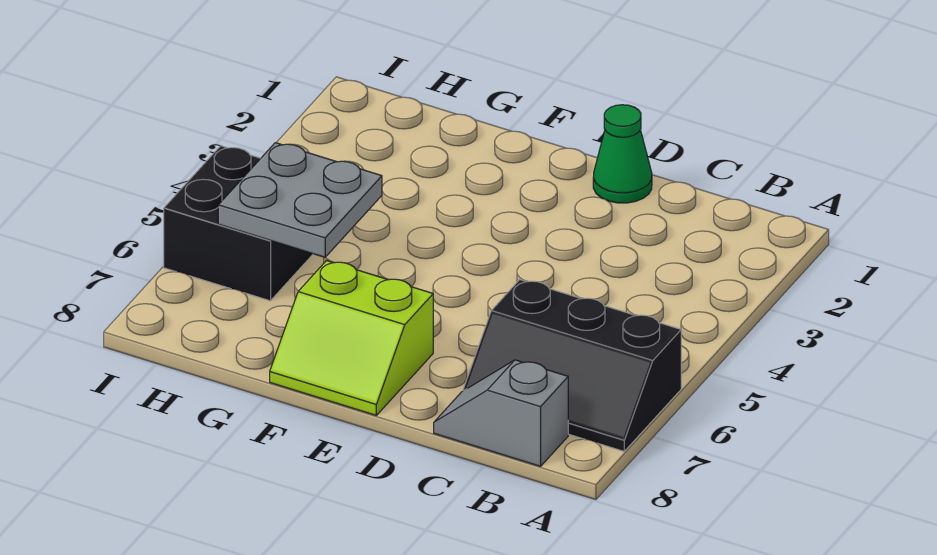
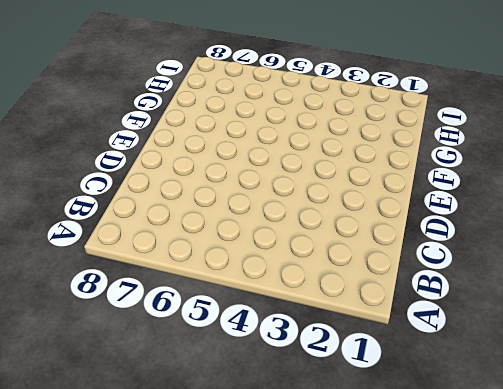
none -> black 2x3 slope [463,280,681,451]
none -> grey 1x2 slope [434,360,568,466]

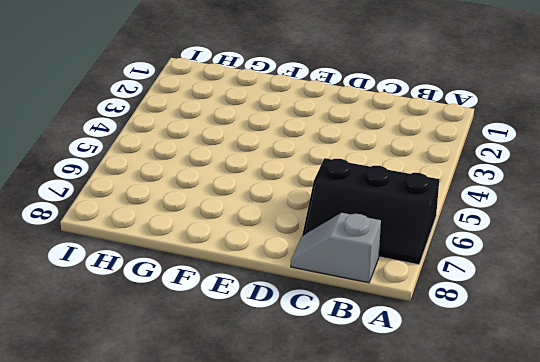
none -> green 1x1 cone [593,105,652,203]
none -> lime 2x2 slope [270,261,433,415]

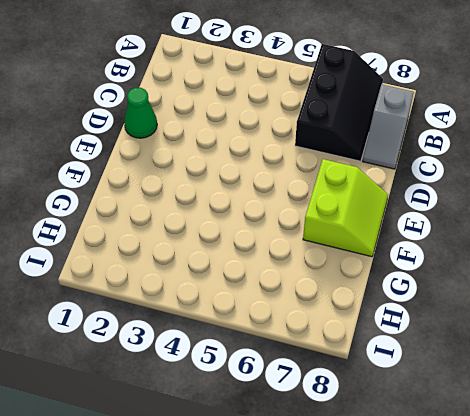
none -> black 2x2 brick [164,146,313,301]
none -> grey 2x2 plate [218,143,382,257]

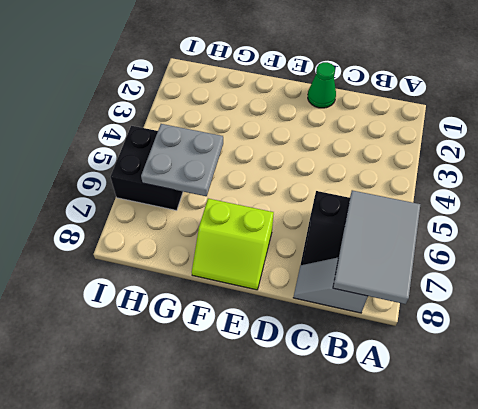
grey 2x3 tile [333,190,420,304] -> none

